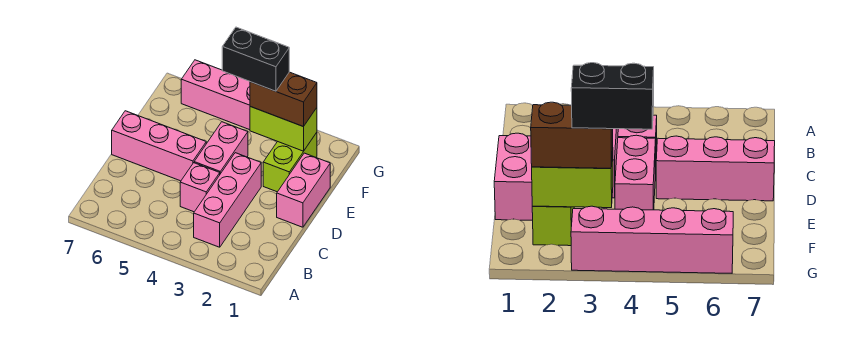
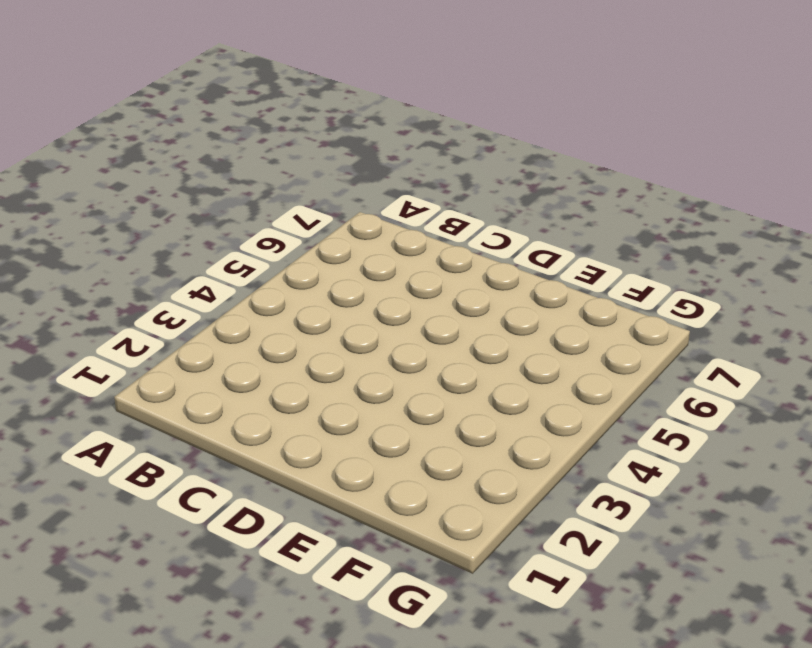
none -> pink 1x3 brick [194,153,261,247]
none -> pink 1x1 brick [180,163,220,212]

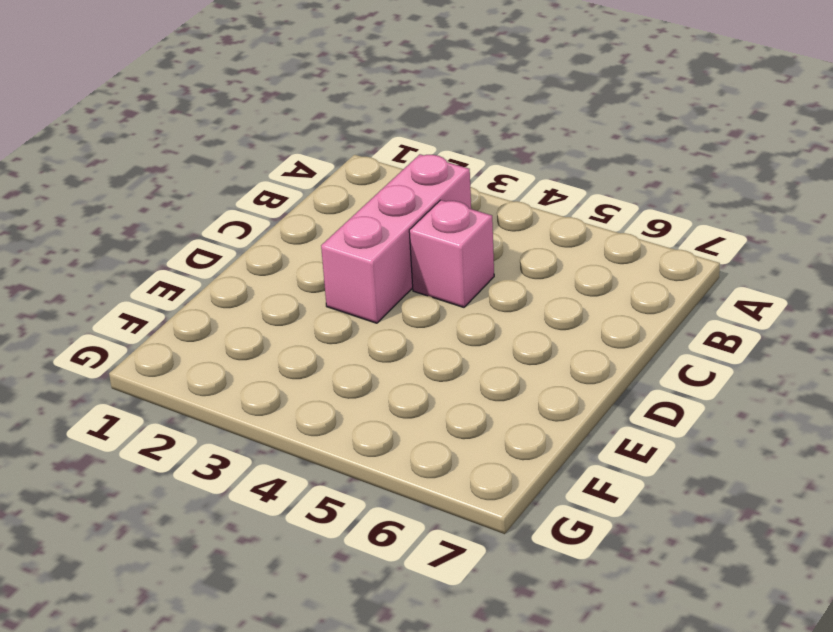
none -> pink 1x2 brick [277,153,330,227]
none -> pink 1x2 brick [194,122,248,174]

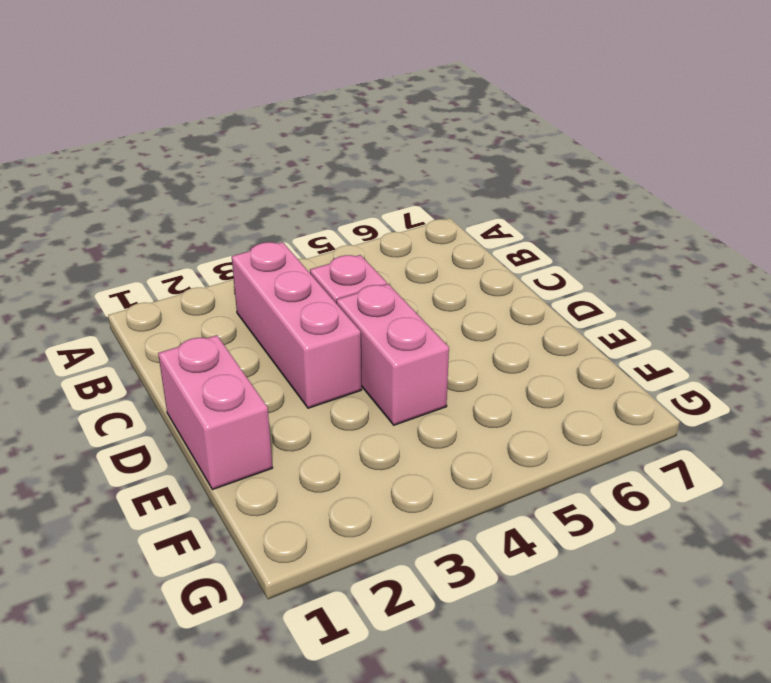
none -> pink 1x3 brick [112,111,206,181]
none -> lime 1x2 brick [263,133,317,192]

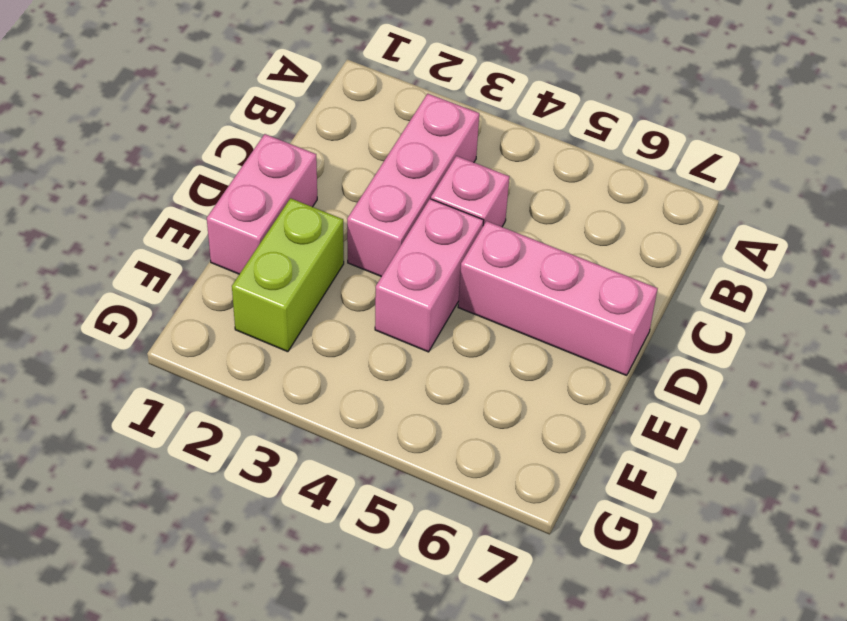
none -> pink 1x4 brick [181,60,250,130]
none -> lime 1x2 brick [250,107,317,151]

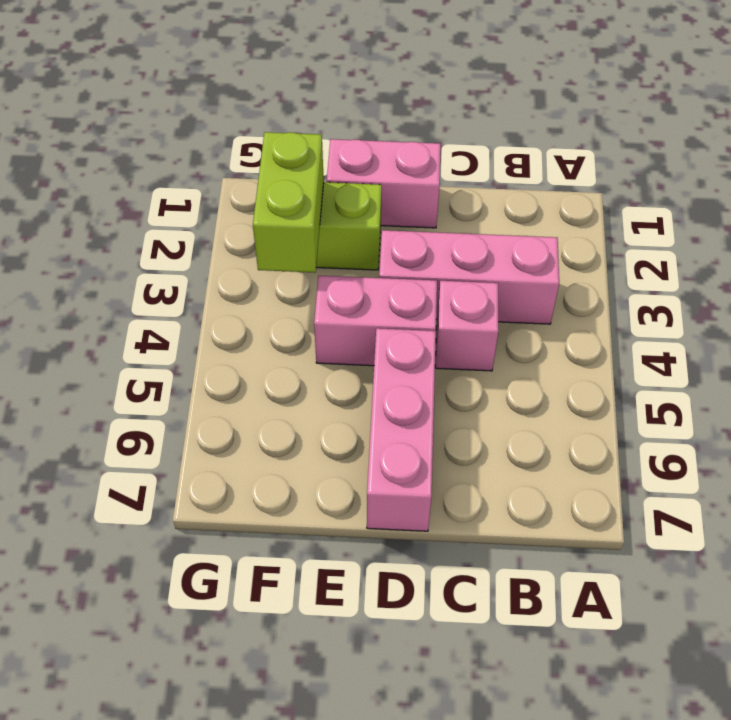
none -> pink 1x4 brick [181,60,250,130]
none -> brown 1x2 brick [250,72,317,127]

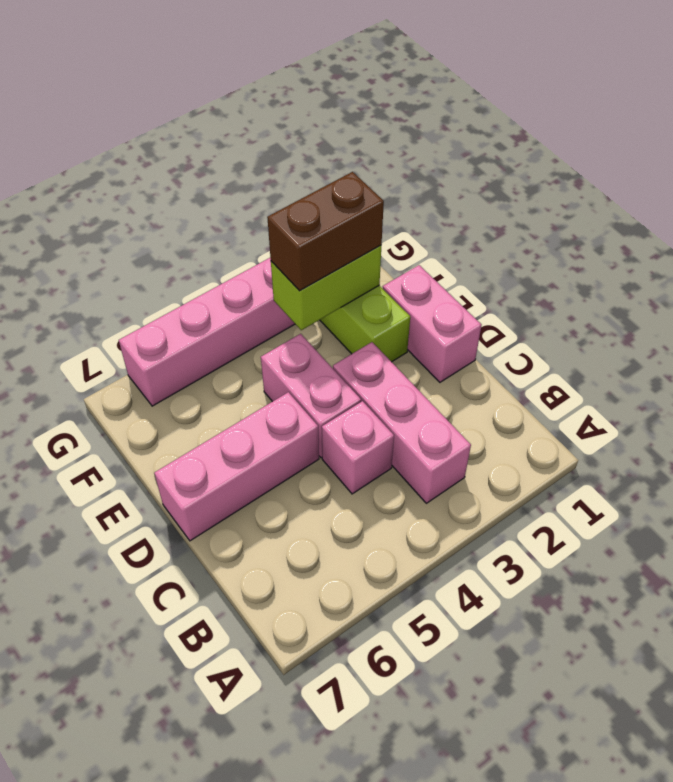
none -> black 1x2 brick [222,27,289,91]

